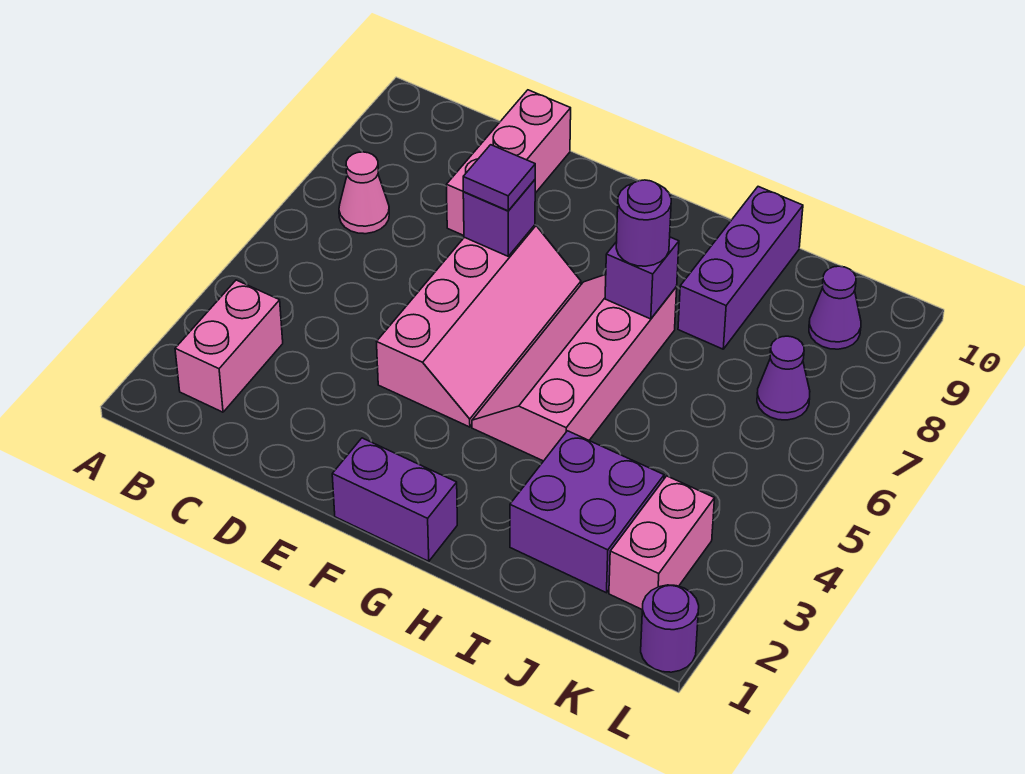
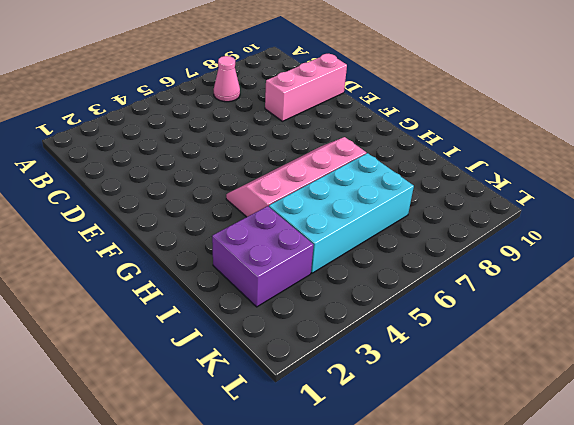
cyan 2x4 brick [269,153,414,273] -> none
none -> pink 1x2 brick [175,280,283,412]
none -> pink 2x4 slope [377,225,581,427]
none -> purple 1x2 brick [332,438,457,561]

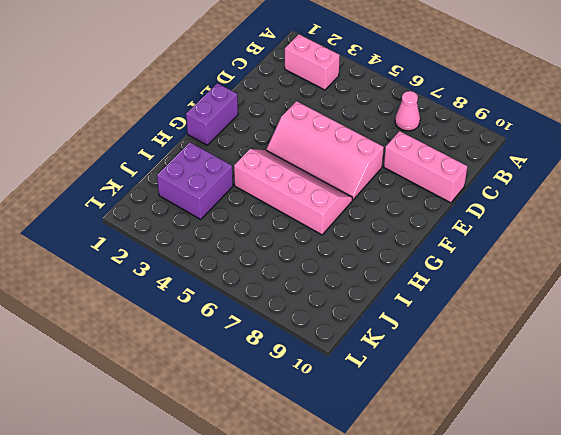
none -> purple 1x3 brick [678,187,803,349]
none -> pink 1x2 brick [609,476,715,609]
none -> purple 1x1 cone [757,336,810,420]

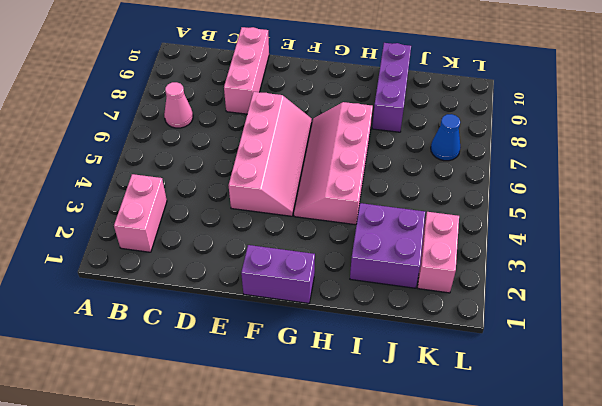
blue 1x1 cone [431,114,461,161] -> purple 1x1 cone [757,336,810,420]
none -> purple 1x1 cone [809,266,861,349]
none -> purple 1x1 round brick [641,585,699,672]
none -> purple 1x1 brick [463,180,535,256]

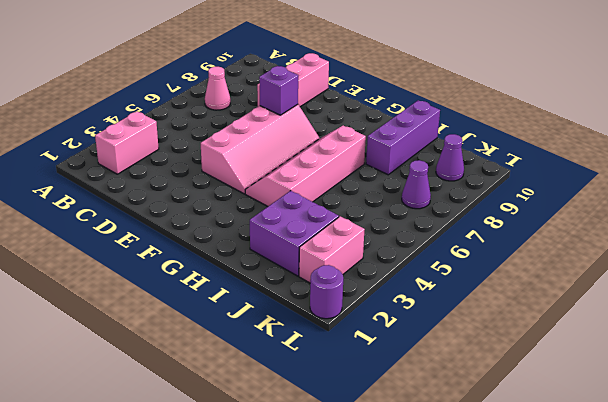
none -> purple 1x2 brick [332,438,457,561]
none -> purple 1x1 brick [605,237,679,319]
none -> purple 1x1 tile [463,145,535,211]

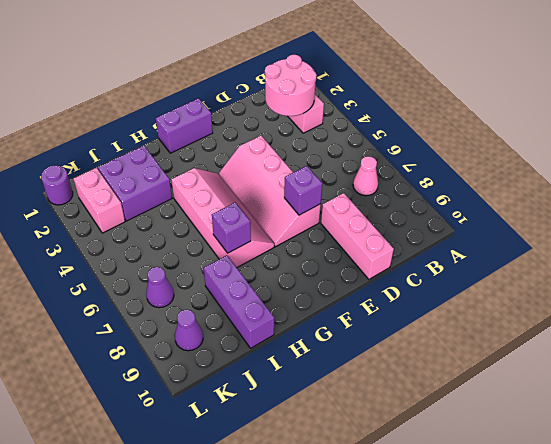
pink 2x2 round brick [265,54,317,116] -> none
none -> purple 1x1 tile [463,145,535,211]
none -> purple 1x1 round brick [616,180,671,266]

